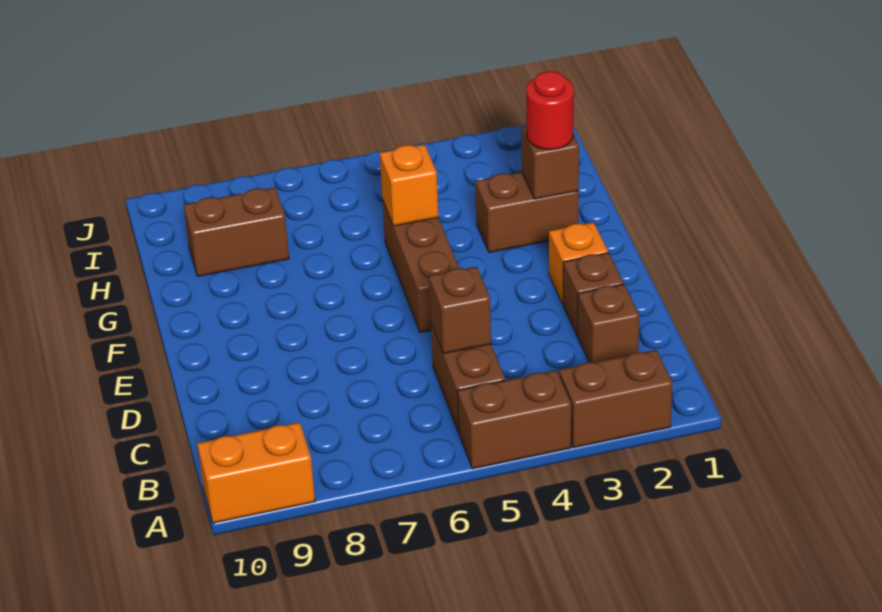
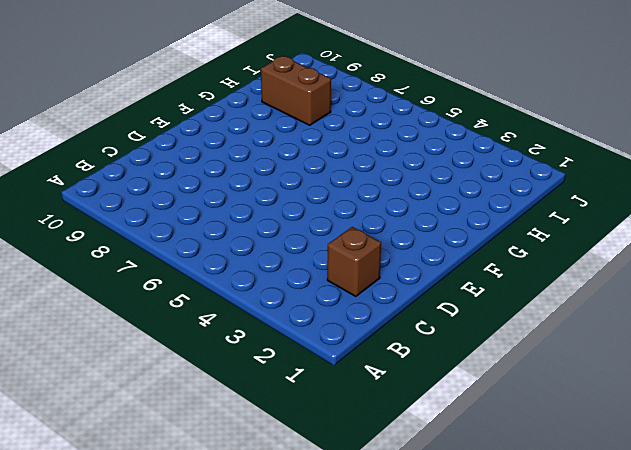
none -> brown 1x2 brick [559,350,673,448]
none -> brown 1x2 brick [458,370,571,469]
none -> orange 1x2 brick [197,422,315,523]

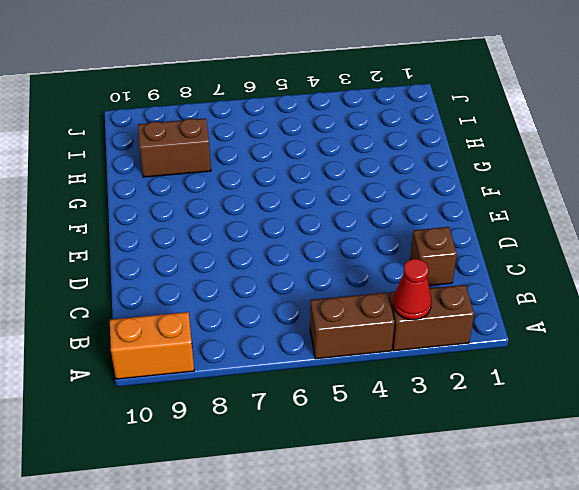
red 1x1 cone [393,259,432,320] -> none
none -> brown 1x2 brick [431,324,505,433]
none -> brown 1x1 brick [563,253,624,336]
none -> orange 1x1 brick [549,222,608,304]

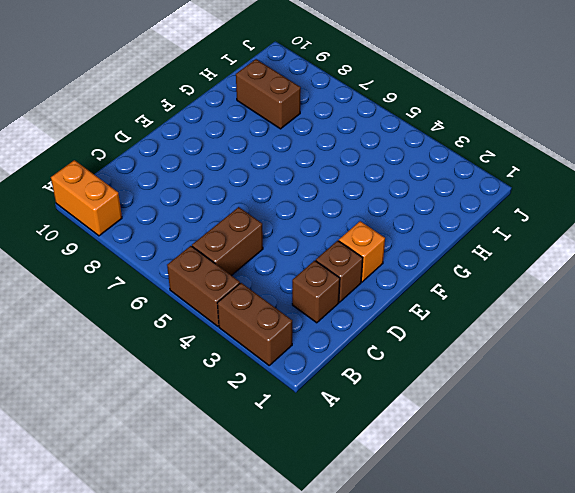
none -> brown 1x3 brick [382,199,459,333]
none -> brown 1x2 brick [476,172,579,252]
none -> brown 1x1 brick [429,267,491,354]

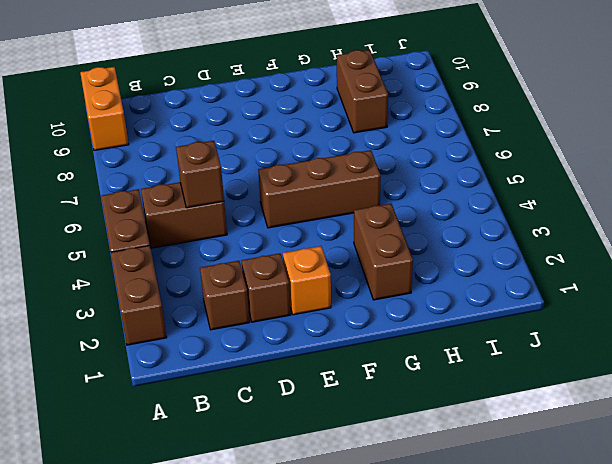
none -> brown 1x1 brick [521,125,579,199]
none -> orange 1x1 brick [380,144,438,226]
none -> red 1x1 round brick [526,71,574,150]

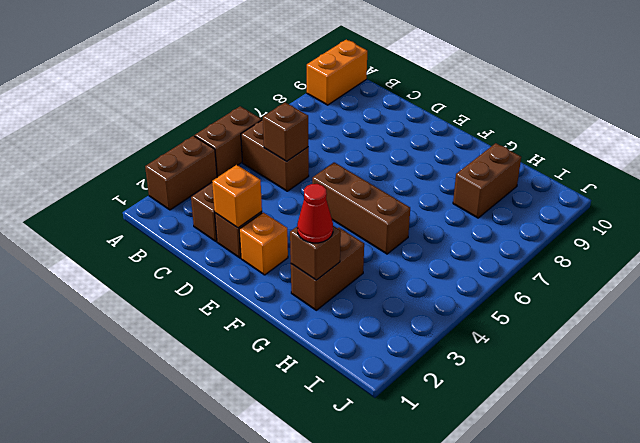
orange 1x1 brick [212,165,262,228] -> orange 1x1 brick moved to [380,144,438,226]
red 1x1 cone [297,184,333,243] -> red 1x1 round brick [526,71,574,150]

